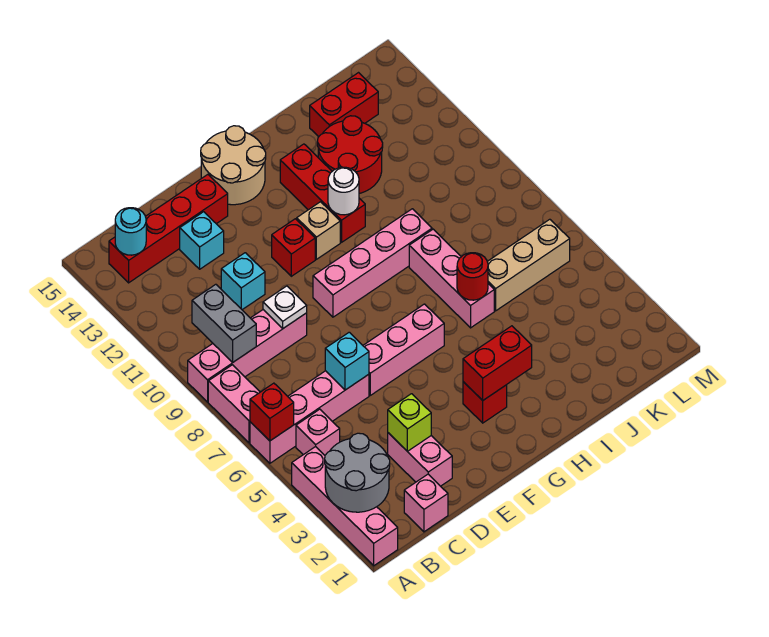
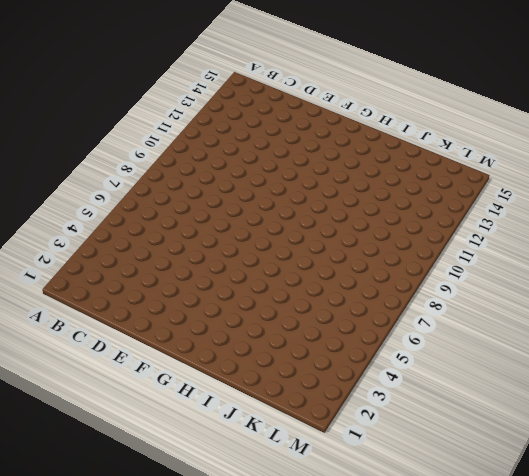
none -> pink 1x4 brick [292,447,398,566]
none -> pink 1x4 brick [250,371,369,463]
none -> pink 1x2 brick [208,365,260,443]
none -> pink 1x4 brick [188,310,307,402]

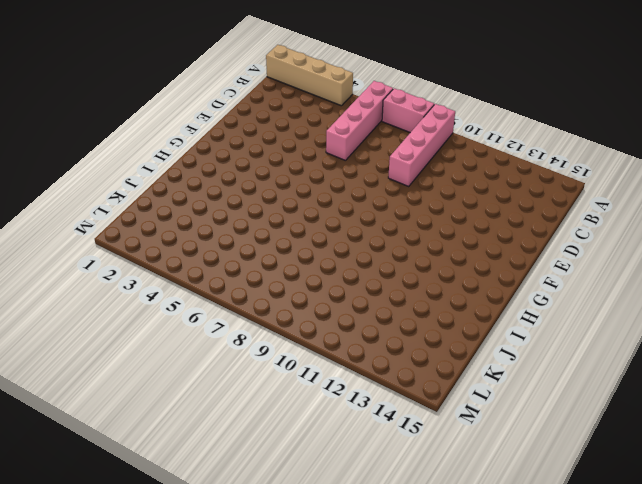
tan 1x4 brick [266,45,353,106] -> pink 1x4 brick [292,447,398,566]
none -> pink 1x1 brick [296,409,340,455]
none -> red 1x4 brick [109,174,228,283]
none -> pink 1x1 brick [404,474,448,532]
none -> pink 1x2 brick [388,433,452,486]

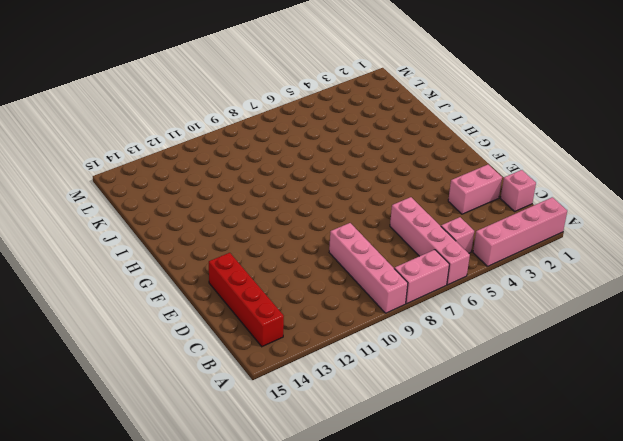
none -> cyan 1x1 brick [221,253,265,310]
none -> cyan 1x1 brick [180,212,224,269]
none -> pink 1x3 brick [363,304,444,395]
none -> pink 1x4 brick [313,209,432,317]

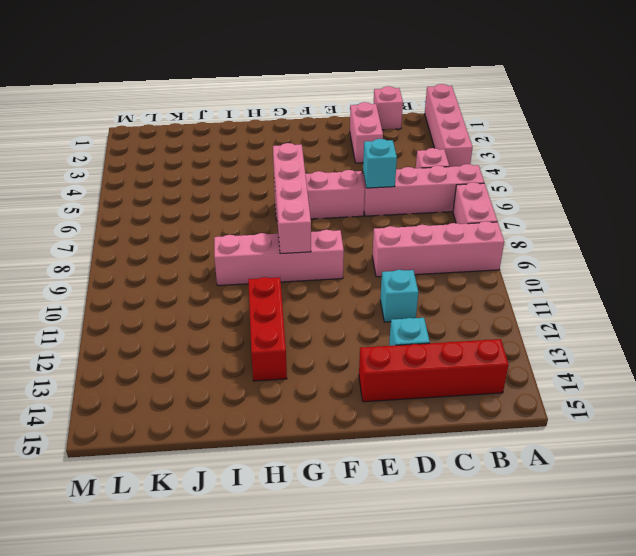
pink 1x4 brick [273,143,311,254] -> none
none -> red 1x1 brick [272,219,315,276]
none -> tan 2x2 round brick [201,126,266,205]
none -> red 1x1 brick [463,382,507,423]
none -> tan 1x1 brick [297,202,340,259]

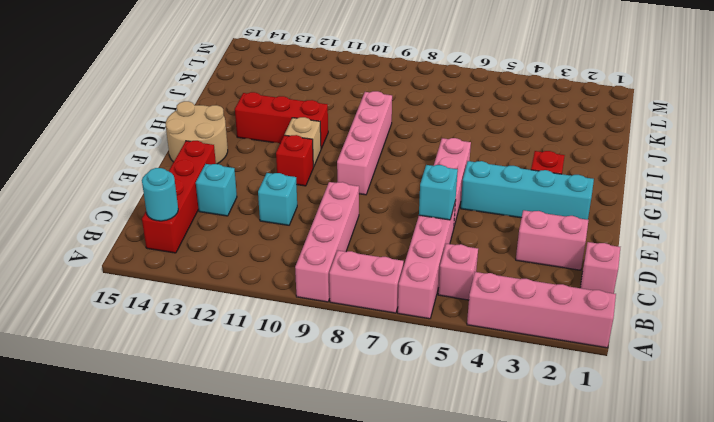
cyan 1x4 brick [461,161,594,220] -> none
none -> pink 1x3 brick [409,229,494,328]
none -> red 2x2 round brick [317,116,383,193]
none -> tan 1x3 brick [487,219,570,311]
none -> red 1x2 brick [310,73,378,137]

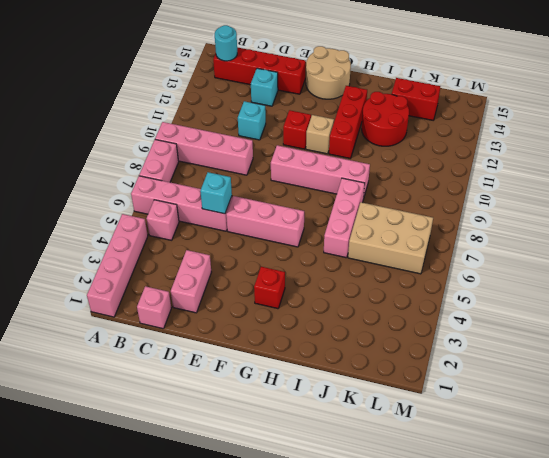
tan 2x3 brick [348,202,433,274] -> tan 1x3 brick [487,219,570,311]
none -> grey 2x2 round brick [325,433,390,512]
none -> red 1x1 brick [250,383,294,441]
none -> grey 1x2 brick [192,284,256,363]
none -> lime 1x1 brick [388,394,431,452]

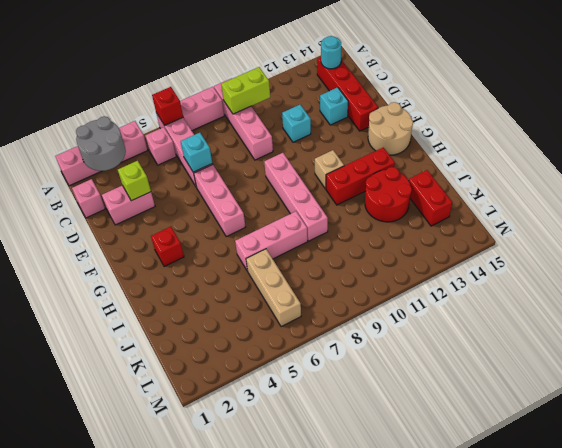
lime 1x2 brick [221,67,270,114] -> grey 1x2 brick [192,284,256,363]
none -> red 1x1 brick [272,219,315,276]
none -> white 1x1 plate [263,286,307,328]
none -> red 1x2 brick [463,326,532,400]
none -> white 1x1 round brick [328,167,359,215]

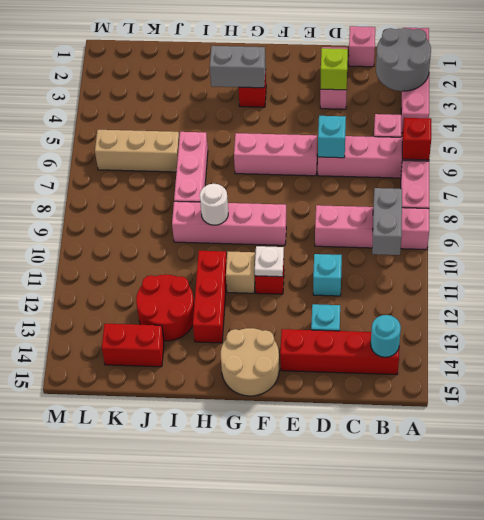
white 1x1 plate [255,246,284,277] -> white 1x1 plate moved to [263,286,307,328]
grey 1x2 brick [210,46,266,88] -> red 1x2 brick [463,326,532,400]
white 1x1 round brick [200,184,228,225] -> white 1x1 round brick moved to [328,167,359,215]
none -> red 1x1 round brick [457,253,488,300]

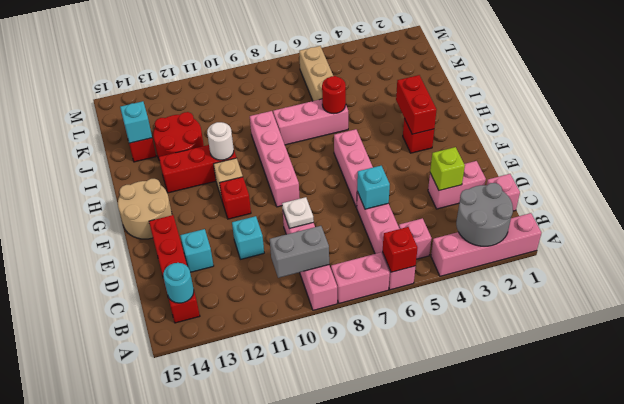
cyan 1x1 brick [120,101,152,143] -> none

